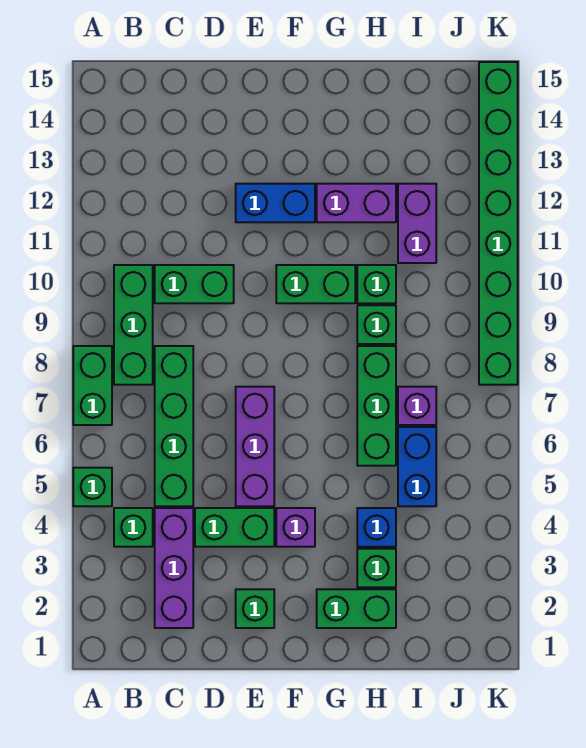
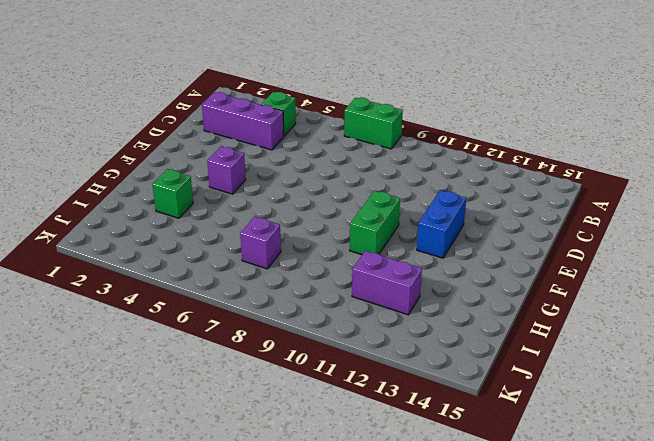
none -> green 1x1 brick [73,468,112,506]
none -> green 1x3 brick [114,265,153,385]
none -> green 1x4 brick [155,346,193,506]

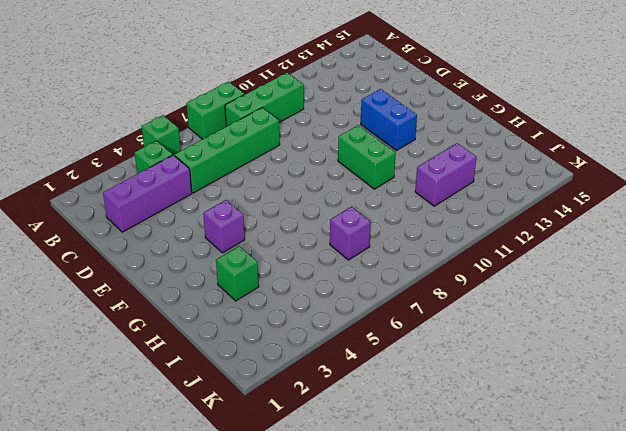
none -> green 1x2 brick [155,265,234,303]
none -> green 1x2 brick [195,508,274,547]
none -> green 1x1 brick [236,589,274,628]

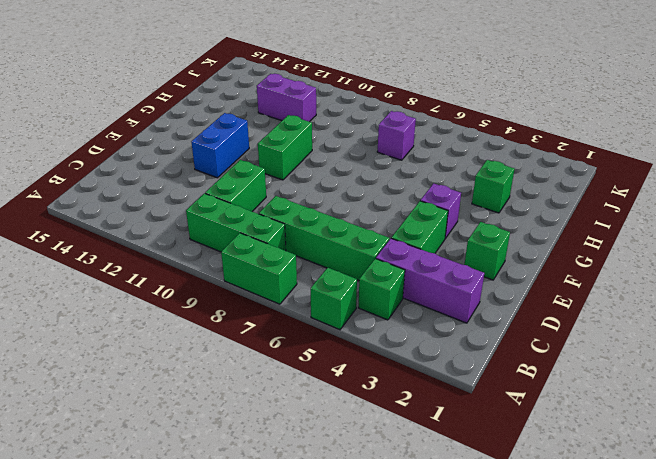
none -> purple 1x3 brick [236,387,274,506]
none -> green 1x2 brick [317,589,396,628]
none -> purple 1x2 brick [317,184,396,222]

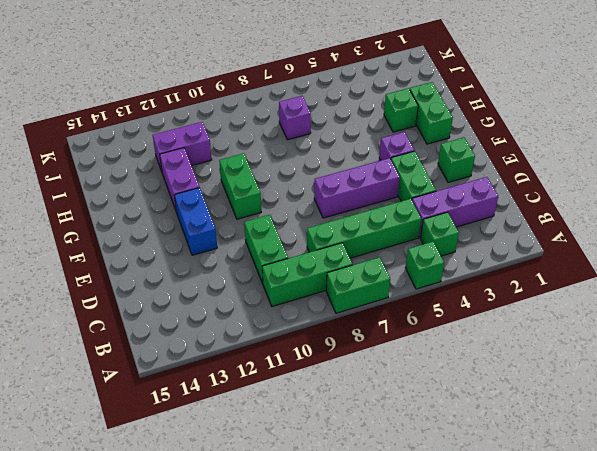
none -> blue 1x1 brick [357,508,396,547]
none -> green 1x3 brick [357,346,396,466]
none -> green 1x1 brick [357,305,396,344]

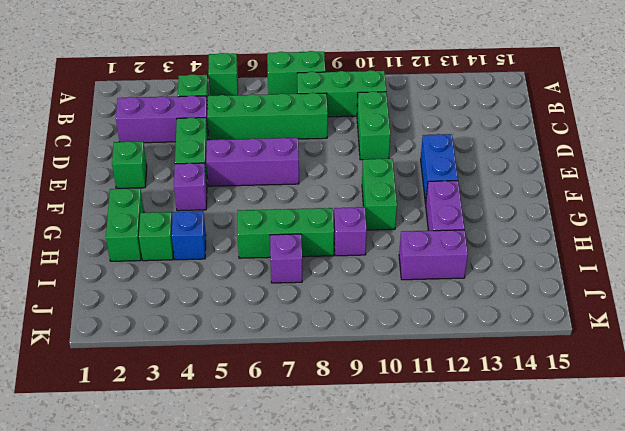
purple 1x1 brick [334,207,367,256] -> green 1x1 brick [357,305,396,344]
none -> green 1x1 brick [357,265,396,303]
none -> blue 1x2 brick [398,427,436,506]
none -> green 1x8 brick [479,62,518,385]

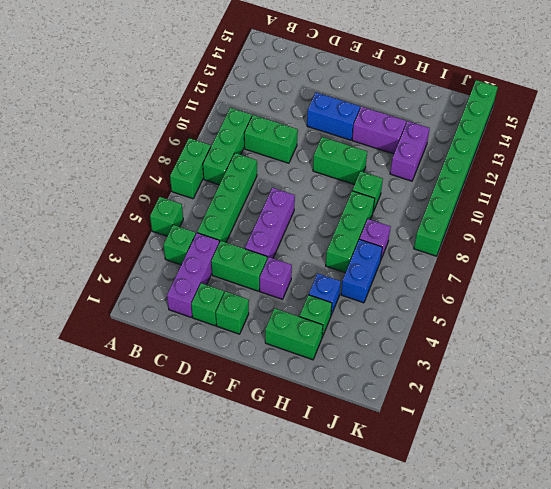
green 1x1 brick [191,283,224,326] -> green 1x1 brick moved to [357,265,396,303]

